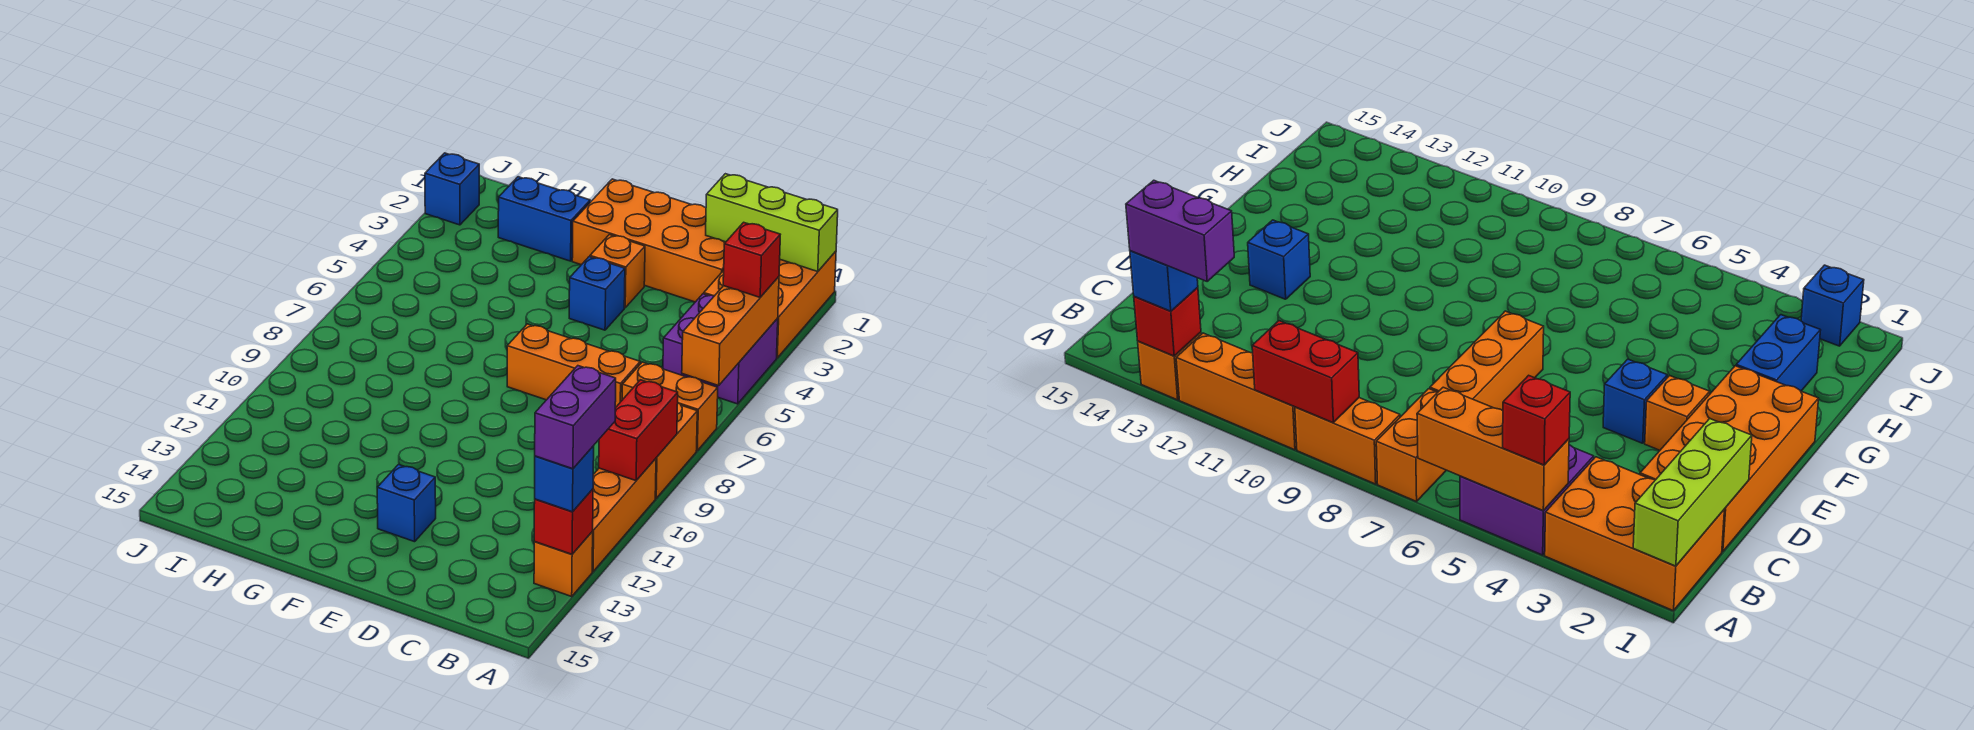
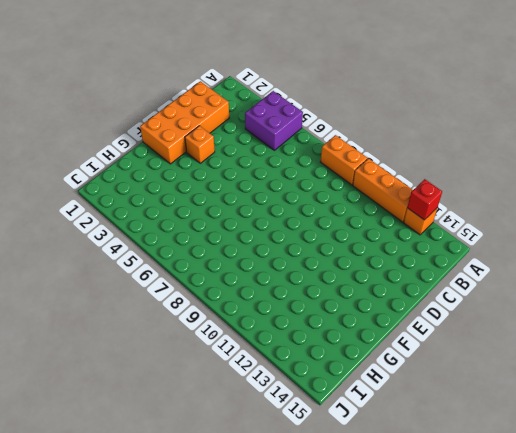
none -> orange 2x3 brick [704,251,836,358]
none -> orange 1x2 brick [622,362,718,450]
none -> orange 1x3 brick [507,324,640,408]

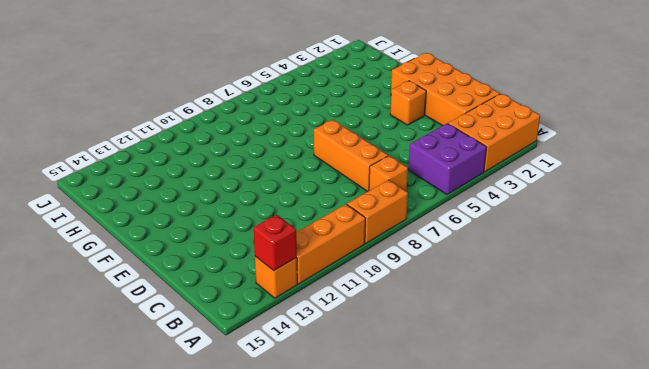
orange 1x1 brick [369,156,408,191] -> orange 1x2 brick [622,362,718,450]
none -> blue 1x1 brick [569,257,625,330]
none -> blue 1x1 brick [377,465,436,542]
none -> blue 1x2 brick [498,177,590,261]

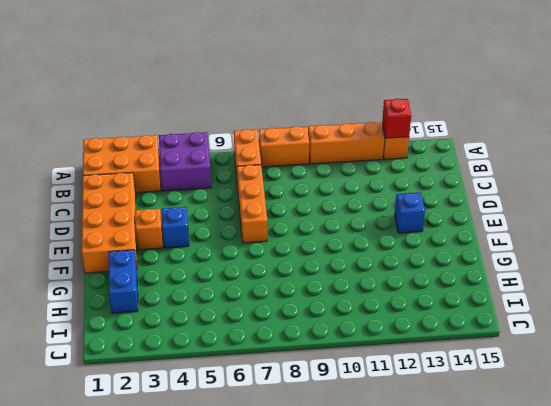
none -> blue 1x1 brick [425,153,479,225]
none -> lime 1x3 brick [706,174,838,272]
none -> orange 1x3 brick [682,277,779,386]

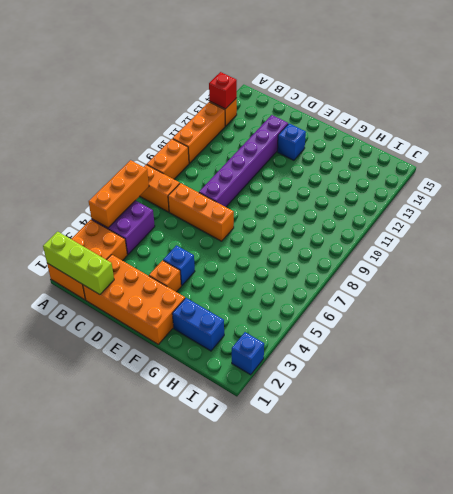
purple 1x6 brick [199,115,288,207] -> none
none -> red 1x2 brick [599,380,678,481]
none -> red 1x1 brick [723,222,780,297]
none -> blue 1x1 brick [535,446,594,512]

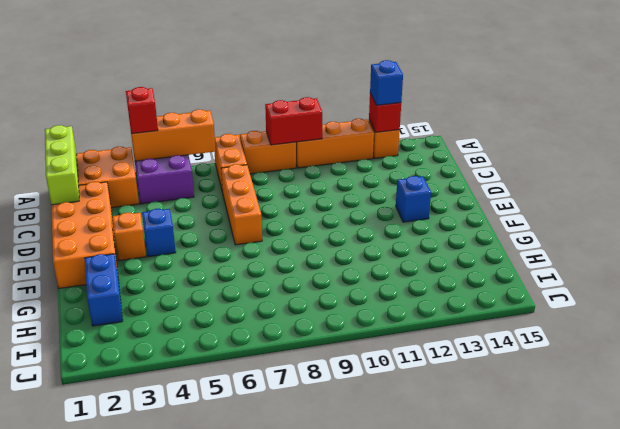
none -> blue 1x1 brick [425,153,479,225]
none -> purple 1x2 brick [535,366,616,469]

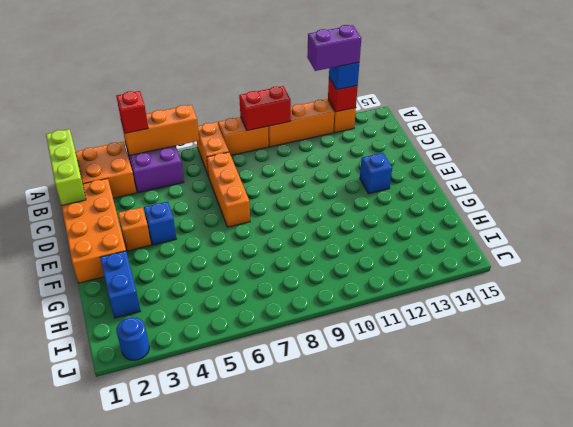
blue 1x1 round brick [117,317,149,360] -> blue 1x1 brick [425,153,479,225]

